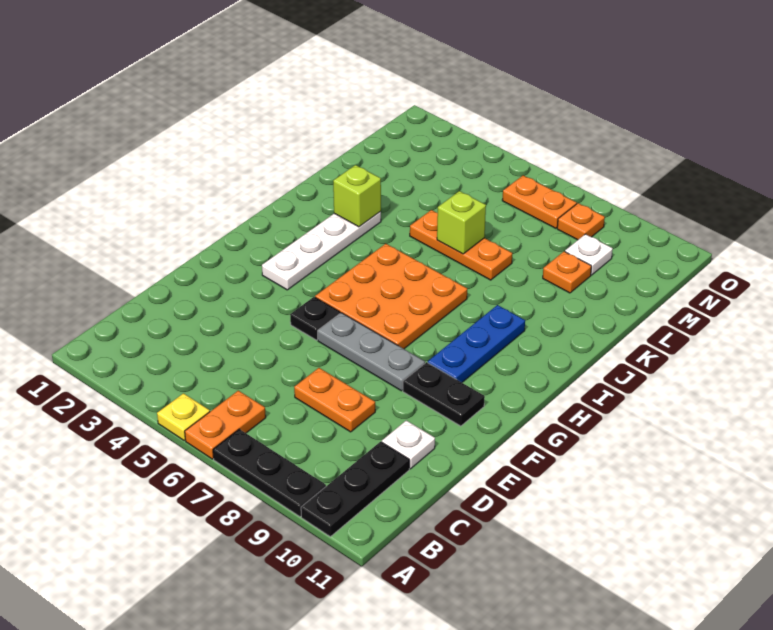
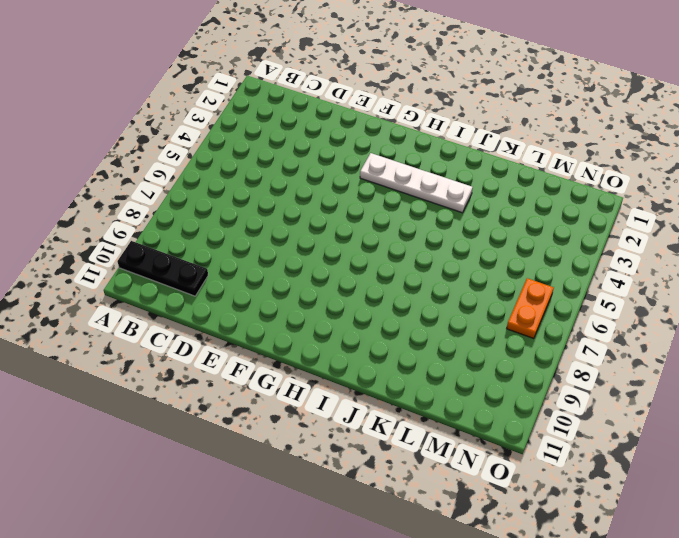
none -> yellow 1x1 plate [157,393,210,440]
none -> orange 1x2 plate [185,391,266,459]
none -> black 1x3 plate [213,429,326,517]

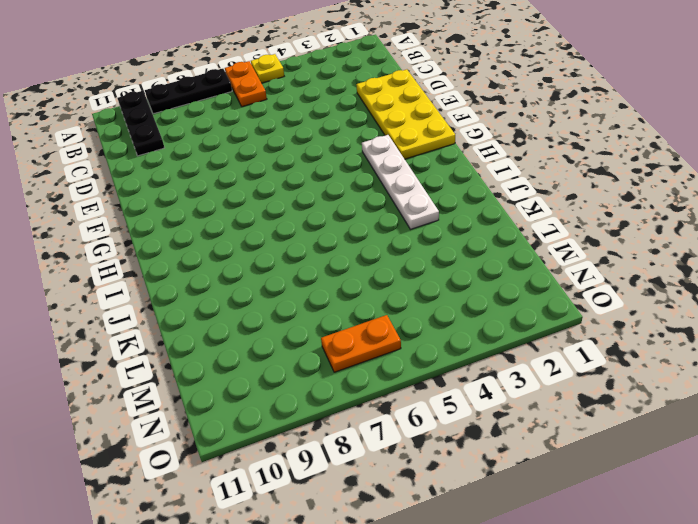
yellow 2x4 plate [356,69,455,159] -> none
none -> orange 1x2 plate [294,368,375,432]
none -> white 1x1 plate [382,420,435,469]
none -> black 1x1 plate [290,297,340,340]

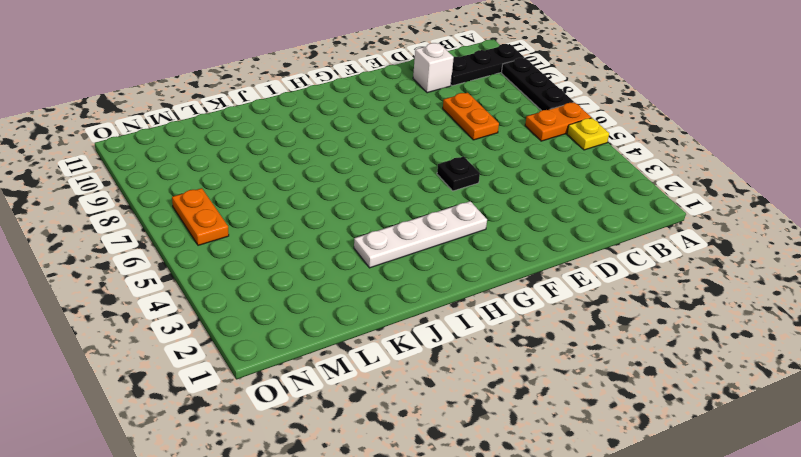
white 1x1 brick [413,43,454,93] -> white 1x1 plate [382,420,435,469]
none -> grey 1x3 plate [318,313,425,391]
none -> black 1x2 plate [403,362,485,426]
none -> orange 3x3 plate [315,244,467,349]

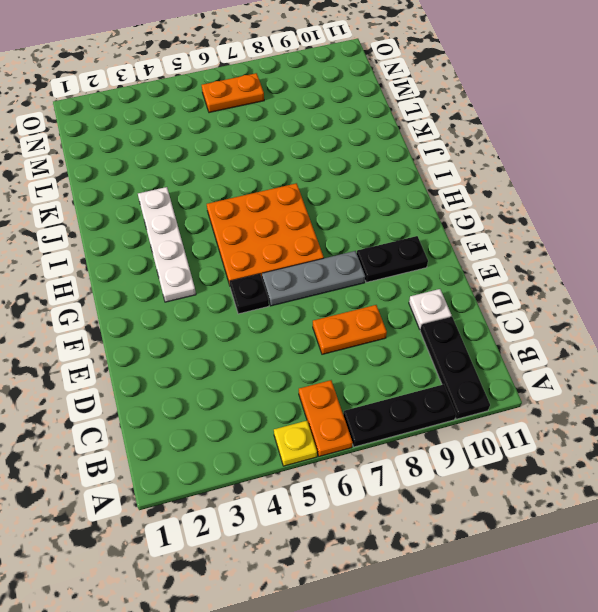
none -> blue 1x3 plate [428,305,525,382]
none -> orange 1x3 plate [410,210,512,280]
none -> orange 1x1 plate [543,251,591,293]

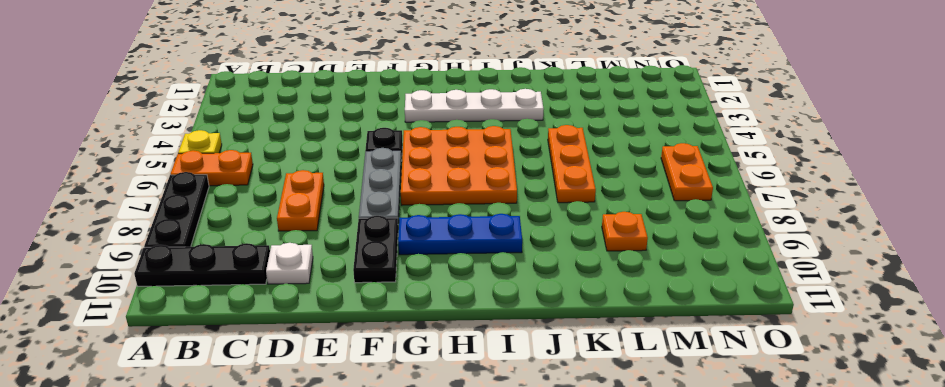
none -> white 1x1 plate [565,234,613,275]
none -> orange 1x1 plate [557,203,605,240]
none -> lime 1x1 brick [333,165,381,227]

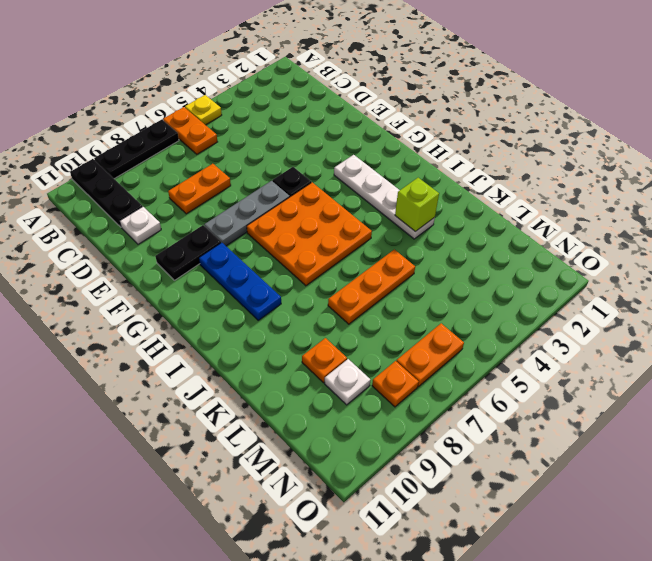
none -> lime 1x1 brick [437,191,486,254]

